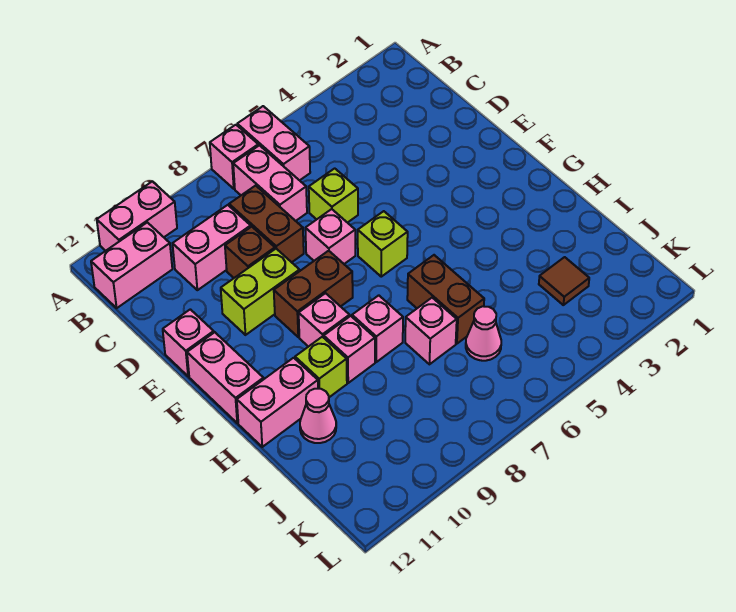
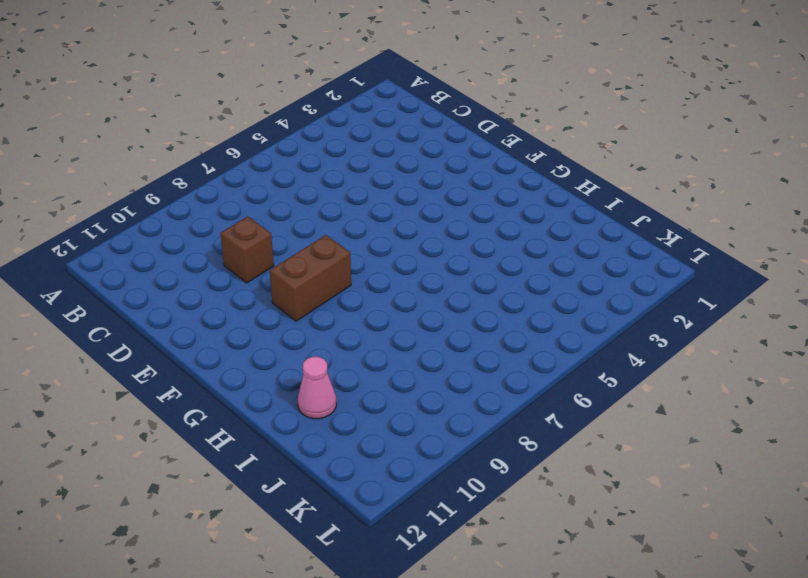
none -> pink 1x2 brick [237,106,310,180]
none -> pink 1x1 brick [210,125,258,189]
none -> pink 1x2 brick [97,181,177,251]

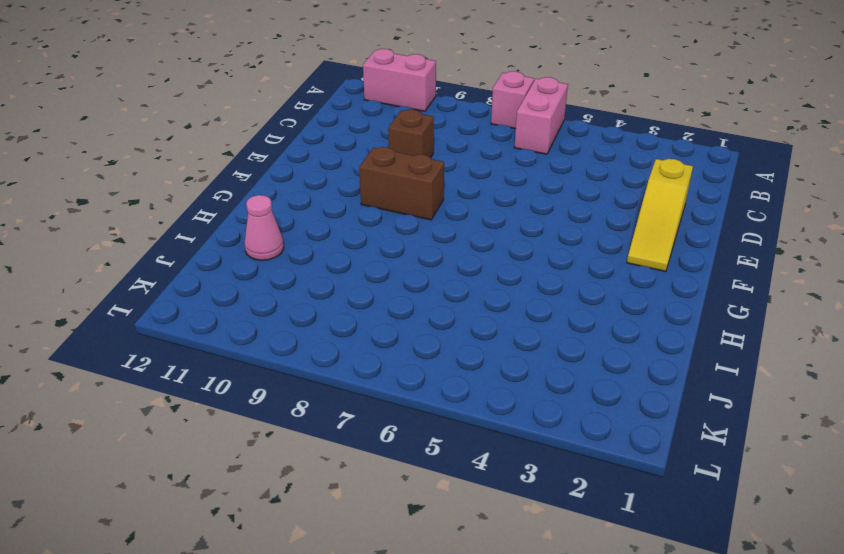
yellow 1x3 slope [627,159,693,272] -> none
none -> pink 1x2 brick [233,145,307,221]
none -> pink 1x2 brick [91,222,172,308]
none -> brown 1x2 brick [229,186,304,262]

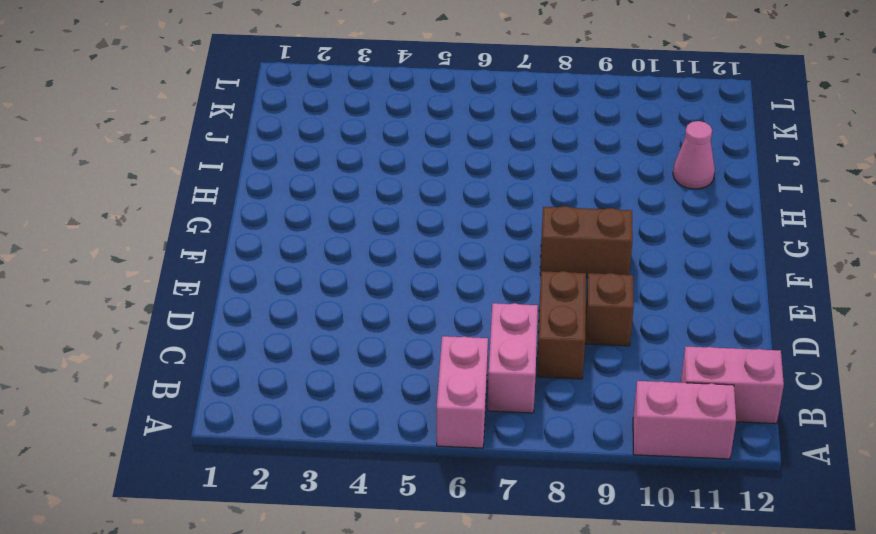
none -> pink 1x1 brick [210,125,258,189]
none -> pink 1x2 brick [172,205,251,290]
none -> lime 1x1 brick [309,168,358,223]

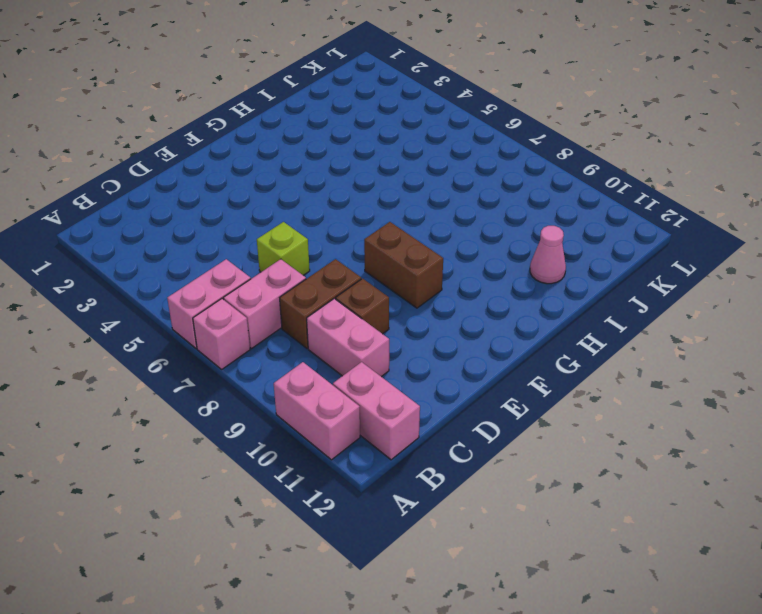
none -> pink 1x1 brick [305,209,355,264]
none -> lime 1x2 brick [221,249,300,335]
none -> pink 1x1 brick [163,309,214,376]

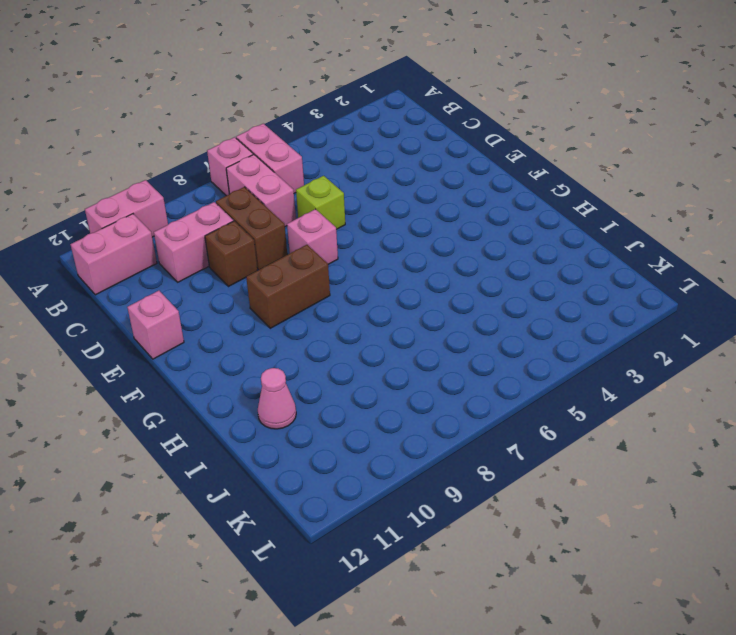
none -> lime 1x2 brick [221,249,300,335]
none -> lime 1x1 brick [358,211,408,277]
none -> pink 1x2 brick [187,332,264,423]

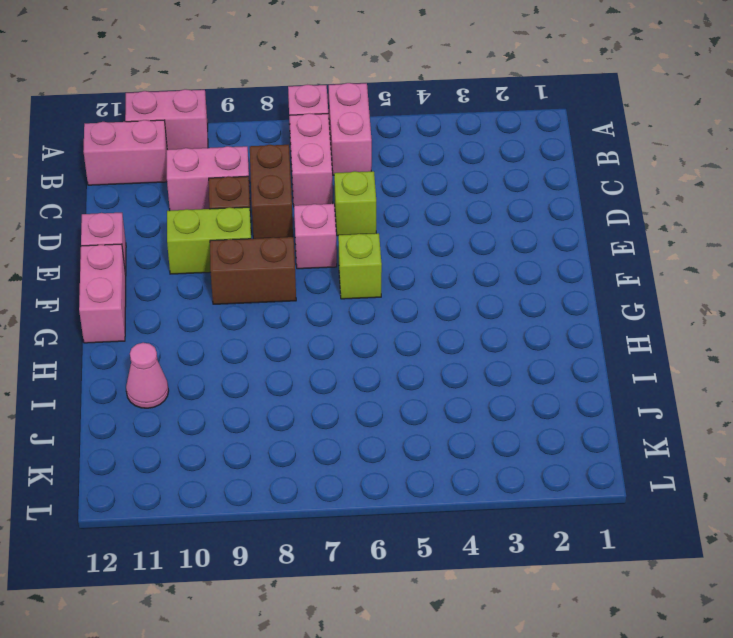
none -> pink 1x1 brick [299,293,350,347]
none -> brown 1x2 brick [407,255,484,344]
none -> pink 1x1 brick [352,295,403,362]

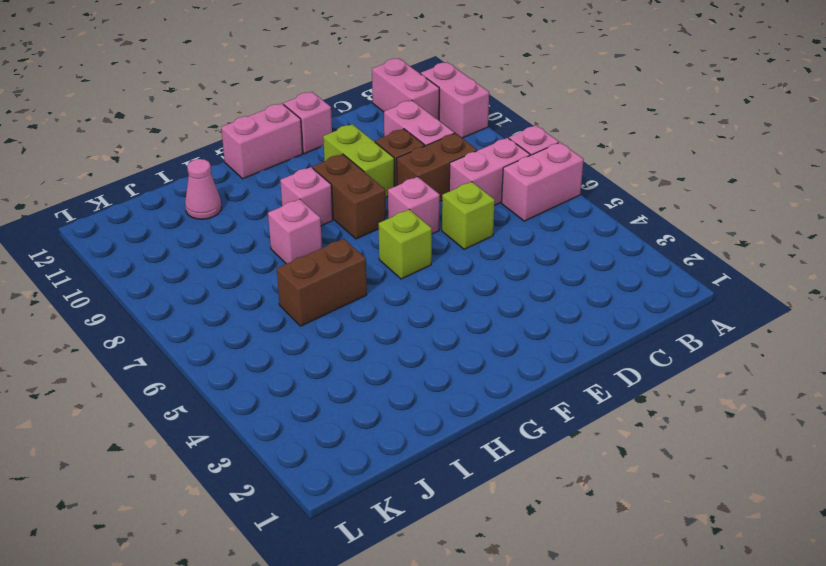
none -> pink 1x1 brick [324,316,375,383]
none -> lime 1x1 brick [295,337,347,397]
none -> pink 1x2 brick [237,358,318,447]

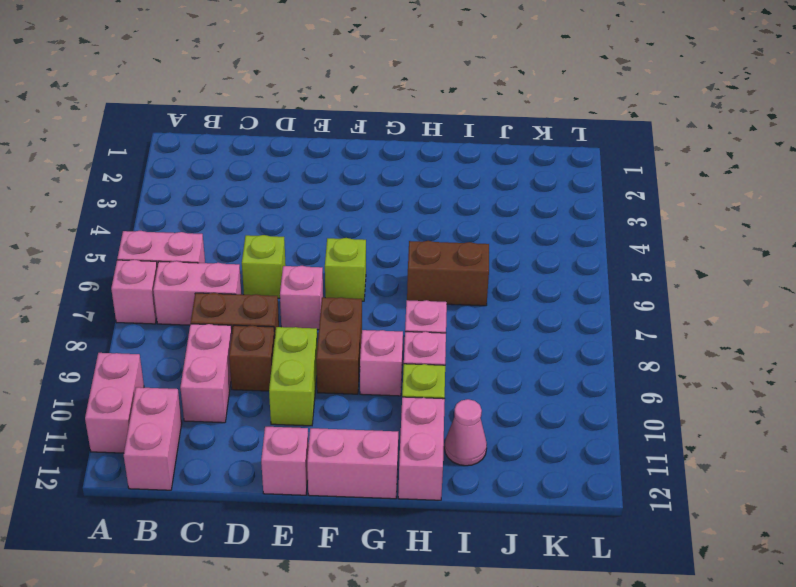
none -> pink 1x1 brick [405,298,457,364]
none -> brown 1x1 tile [539,257,589,305]
none -> pink 1x1 cone [466,306,501,361]

